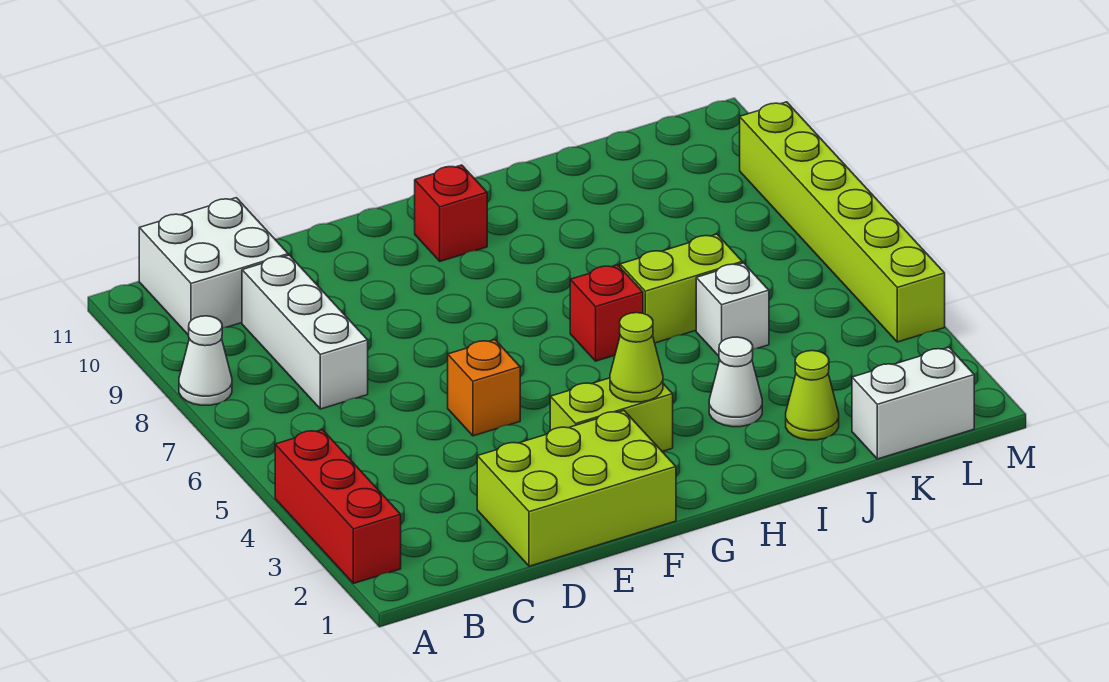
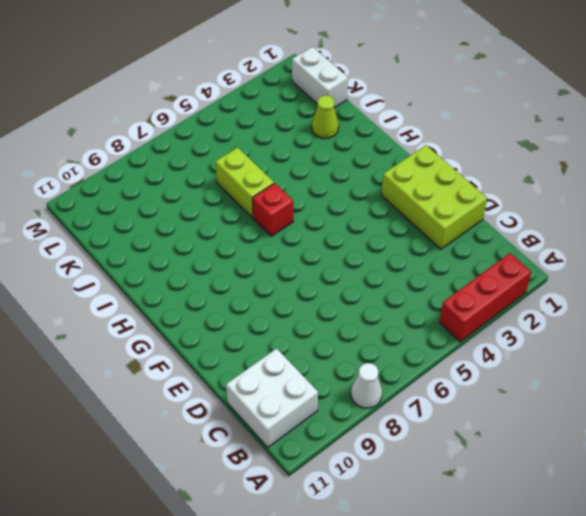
none -> white 1x3 brick [242,255,368,409]
none -> orange 1x1 brick [448,340,520,436]
none -> lime 1x2 brick [550,378,673,452]

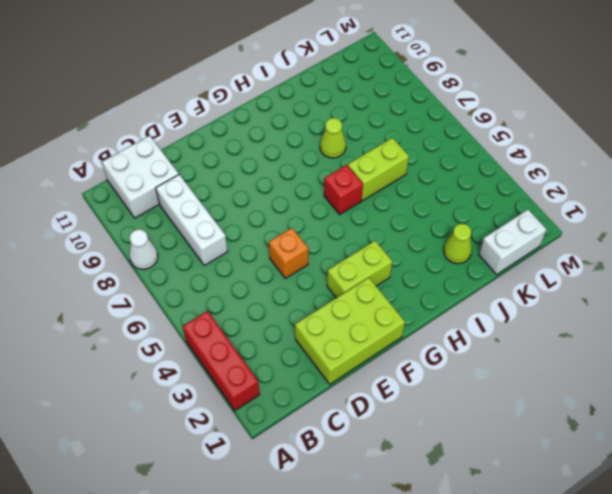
lime 1x1 cone [320,118,346,158] -> lime 1x1 cone moved to [610,313,663,402]
none -> red 1x1 brick [415,165,487,261]
none -> white 1x1 cone [709,337,762,427]
none -> white 1x1 brick [696,263,769,356]

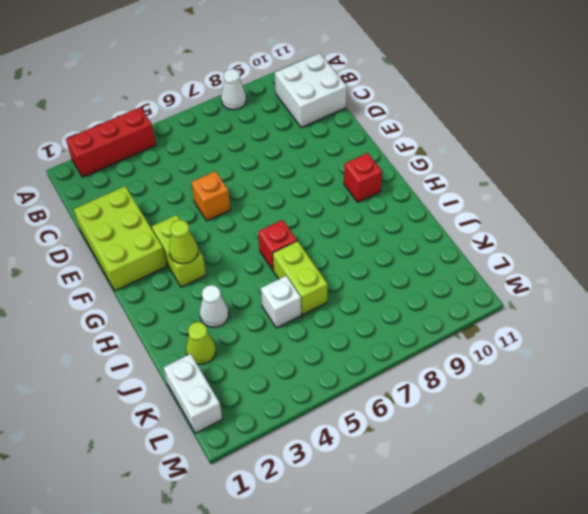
none -> white 1x3 brick [242,255,368,409]
none -> lime 1x6 brick [740,102,945,342]

